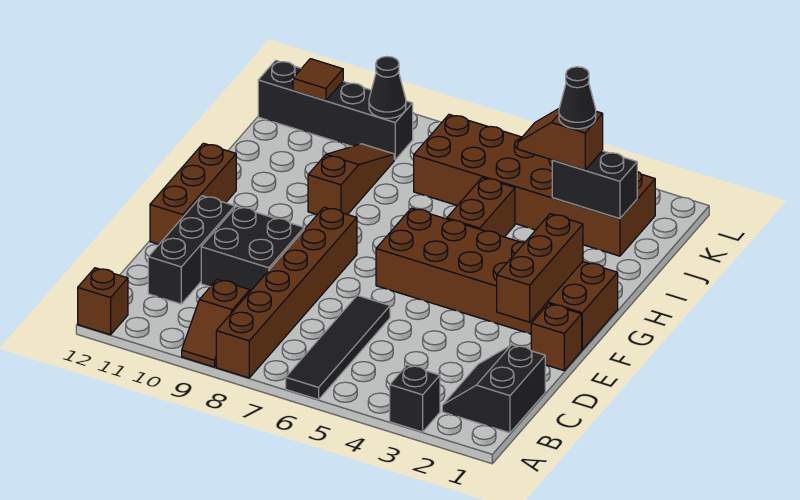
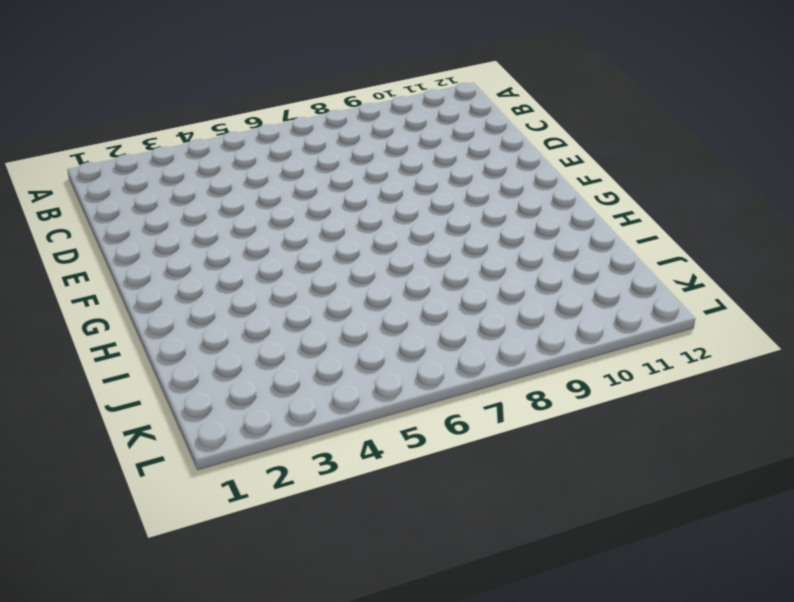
none -> black 1x1 brick [390,365,440,432]
none -> black 1x4 tile [286,295,390,400]
none -> brown 1x6 brick [216,207,357,378]

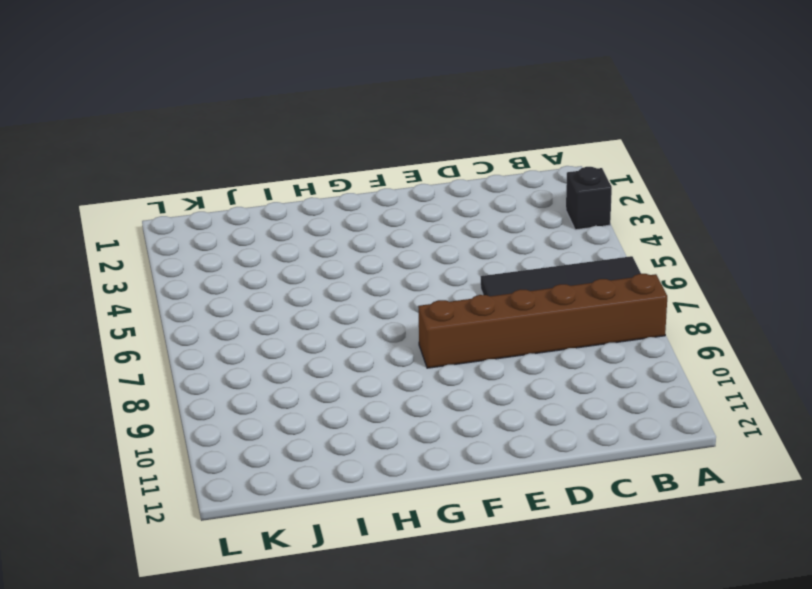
none -> brown 1x2 slope [182,279,250,367]
none -> brown 1x1 brick [78,268,128,335]
none -> black 2x2 slope [442,345,545,433]

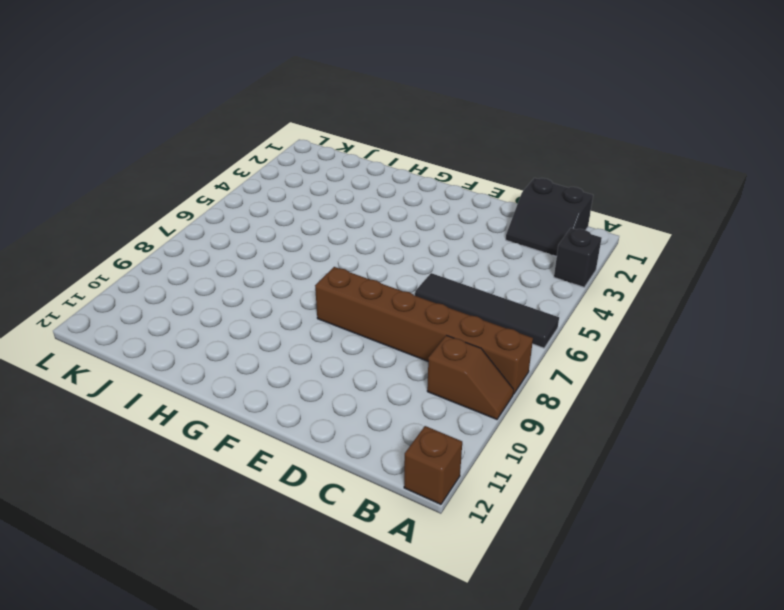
none -> black 1x3 brick [148,196,235,304]
none -> black 2x2 brick [201,206,304,291]
none -> brown 1x1 brick [531,304,582,371]

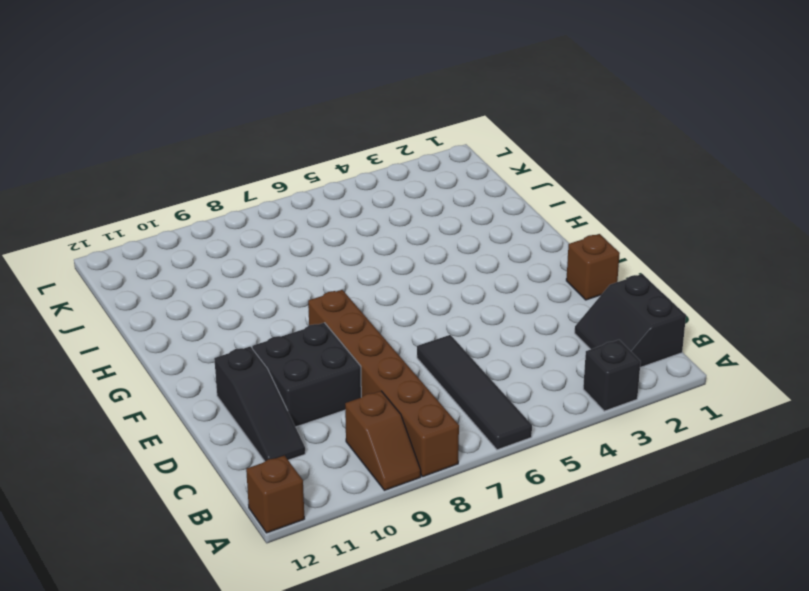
black 1x3 slope [214,347,305,461] -> black 1x3 brick [148,196,235,304]
none -> brown 1x3 brick [150,143,236,244]
none -> brown 2x6 brick [376,208,618,350]
none -> brown 1x2 brick [447,177,515,237]

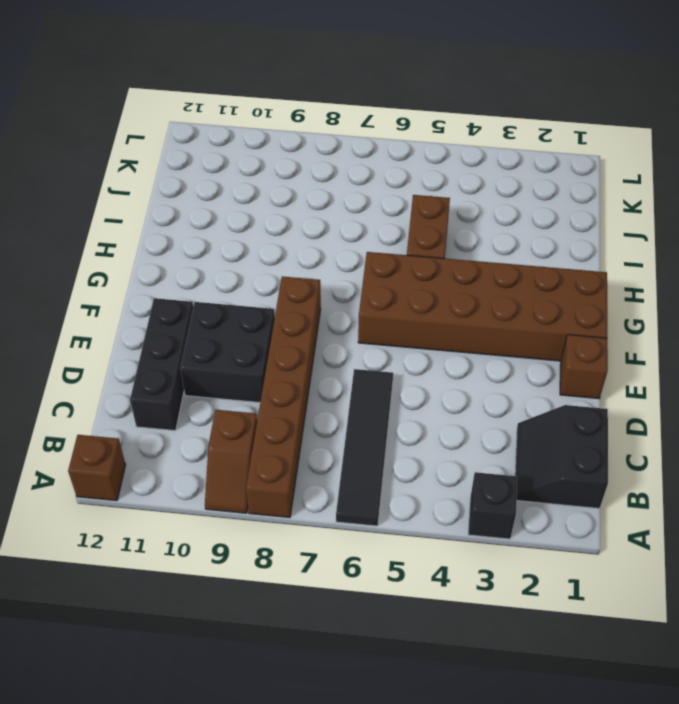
none -> brown 1x3 brick [150,143,236,244]
none -> brown 1x3 slope [308,144,394,215]
none -> brown 2x6 brick [414,114,655,256]

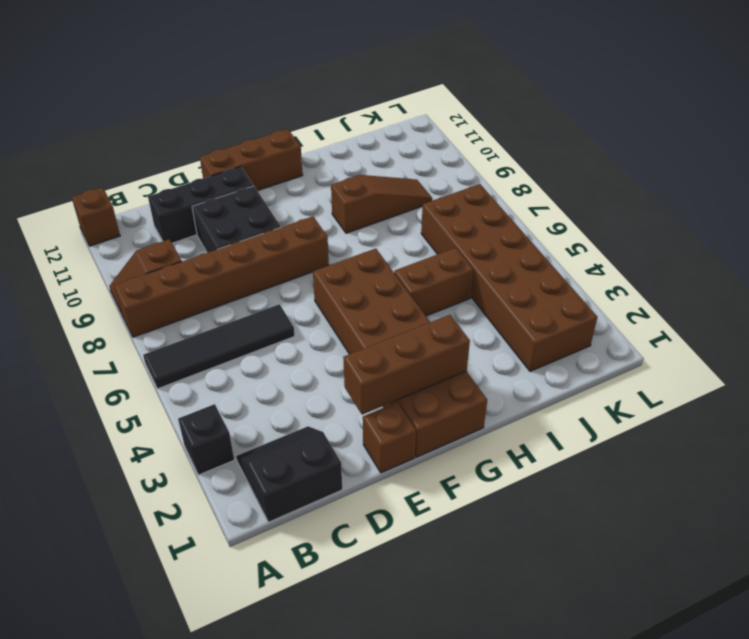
none -> black 1x4 brick [258,60,413,160]
none -> black 1x2 brick [552,151,637,219]
none -> black 1x1 cone [369,57,406,118]

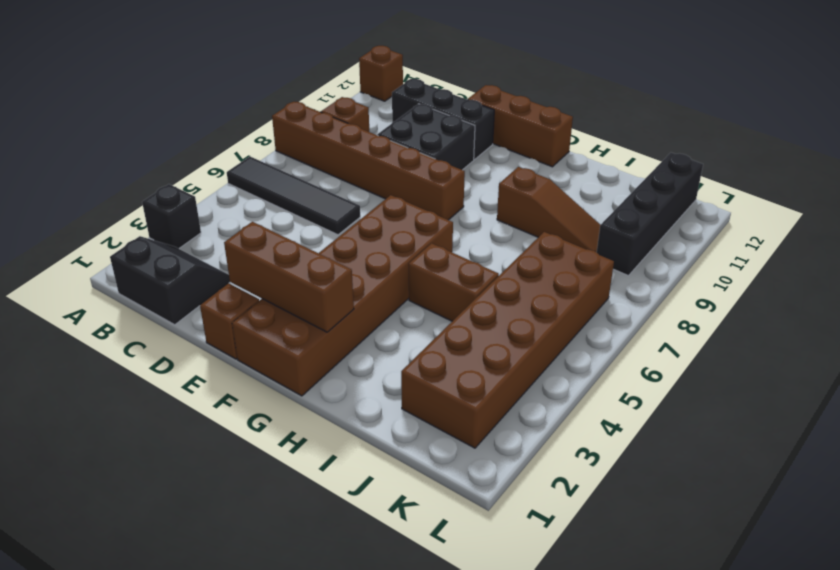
none -> black 1x2 brick [552,151,637,219]
none -> black 1x1 cone [369,57,406,118]
none -> brown 1x1 tile [293,59,343,101]

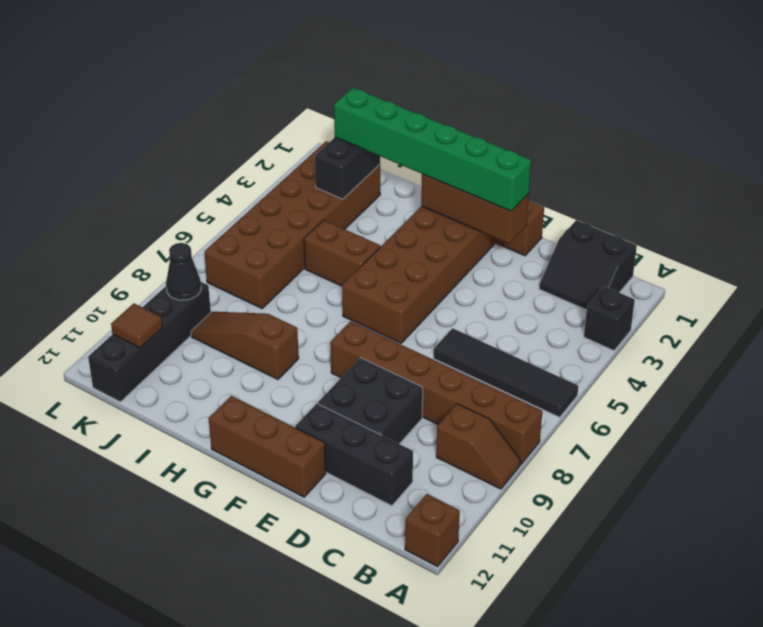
green 1x6 brick [334,88,531,211] -> none
none -> brown 1x2 slope [518,109,603,170]
none -> black 1x1 cone [559,67,596,129]

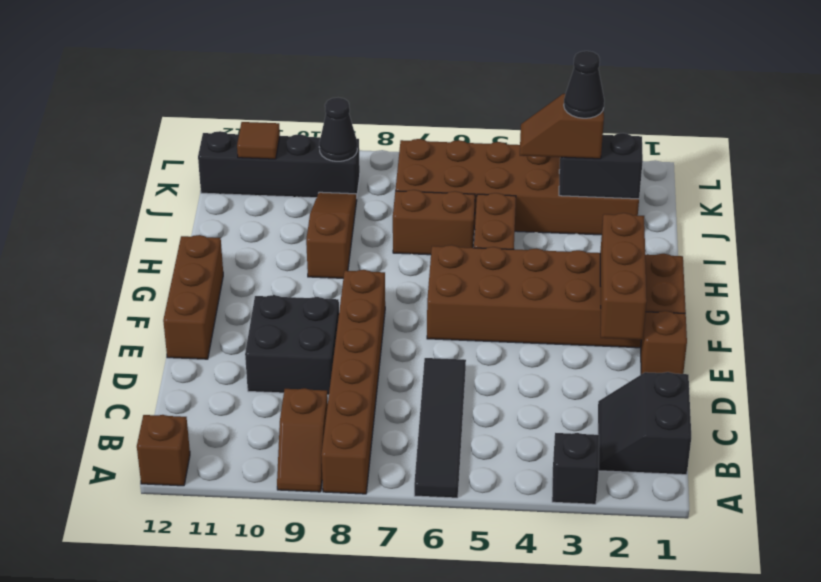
brown 1x2 brick [393,190,475,255] -> none
none -> black 1x3 brick [148,196,235,304]

